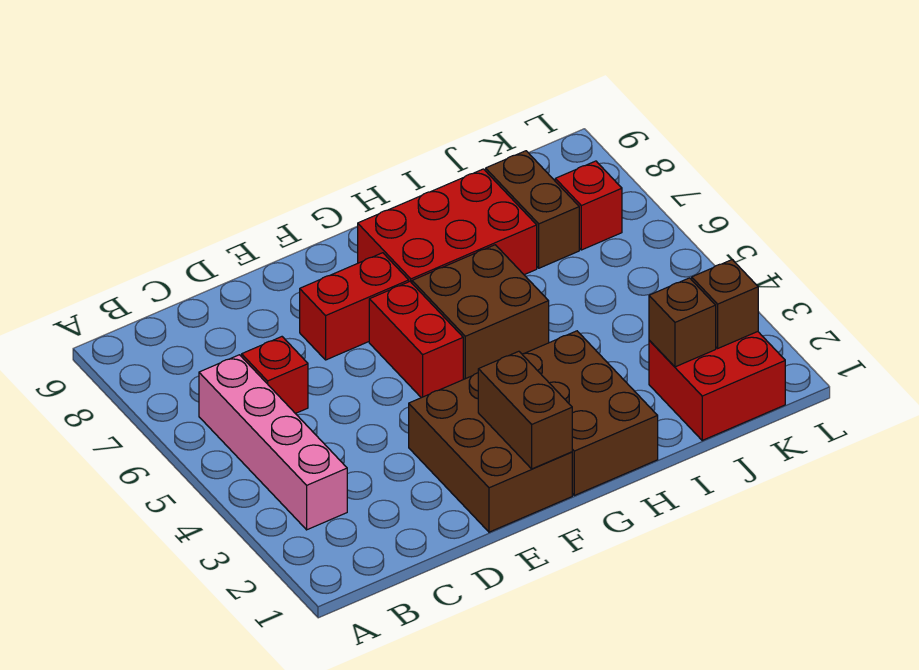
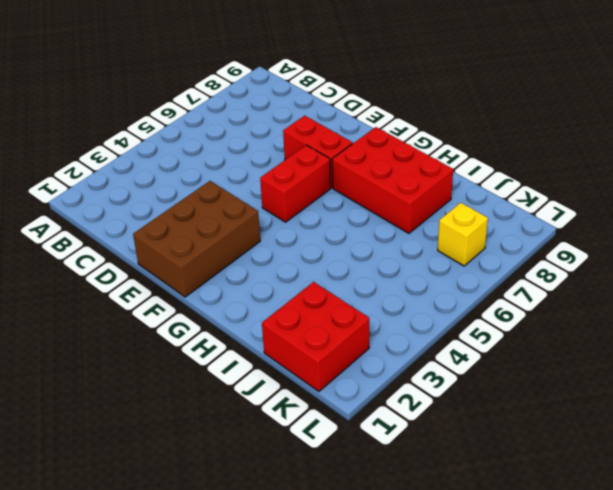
yellow 1x1 brick [438,203,488,266] -> red 1x1 brick [555,161,622,250]
none -> pink 1x4 brick [199,355,347,530]
none -> red 1x1 brick [242,337,308,414]
none -> brown 2x3 brick [522,331,658,495]

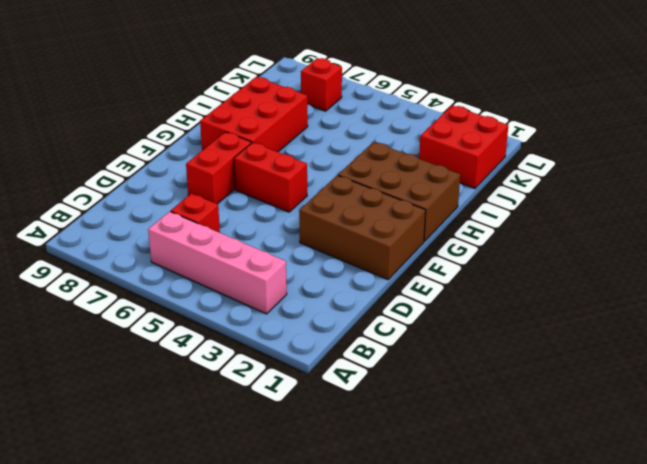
none -> brown 2x2 brick [412,245,549,379]
none -> brown 1x2 brick [486,151,579,268]
none -> brown 1x2 brick [478,351,572,469]

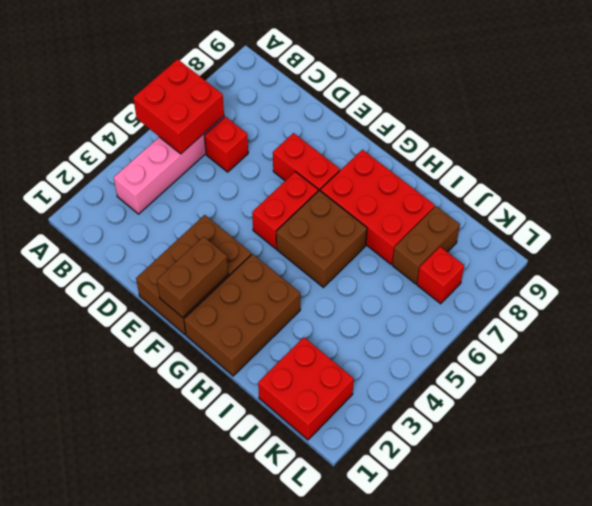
red 2x2 brick [133,59,224,154] -> none
none -> brown 1x1 brick [649,278,716,367]
none -> brown 1x1 brick [692,260,758,348]

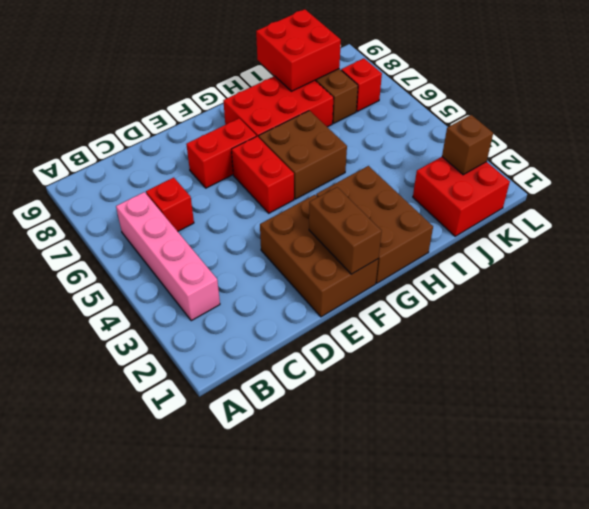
red 2x2 brick [256,9,341,91] -> none
none -> brown 1x1 brick [649,278,716,367]

